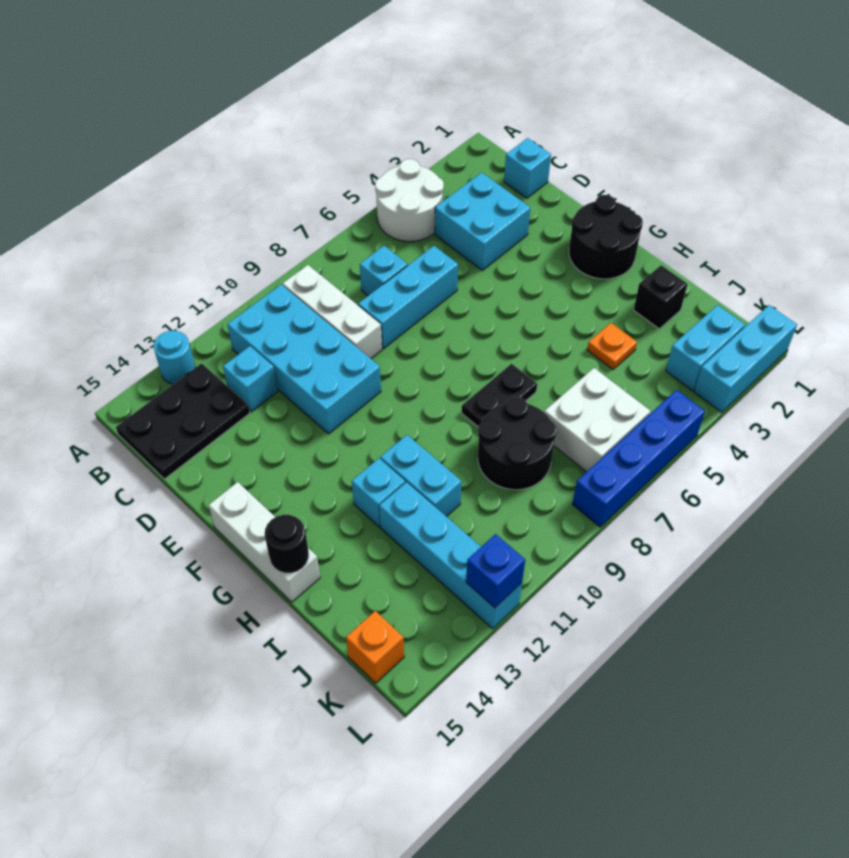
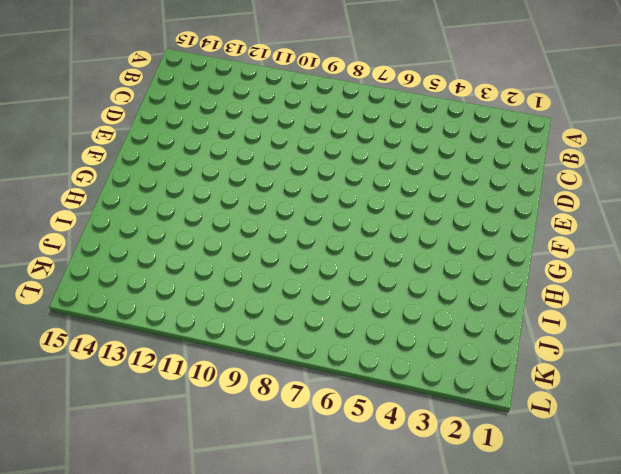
none -> white 2x2 round brick [375,159,444,242]
none -> cyan 1x1 round brick [154,331,195,384]
none -> white 1x3 brick [283,265,382,359]

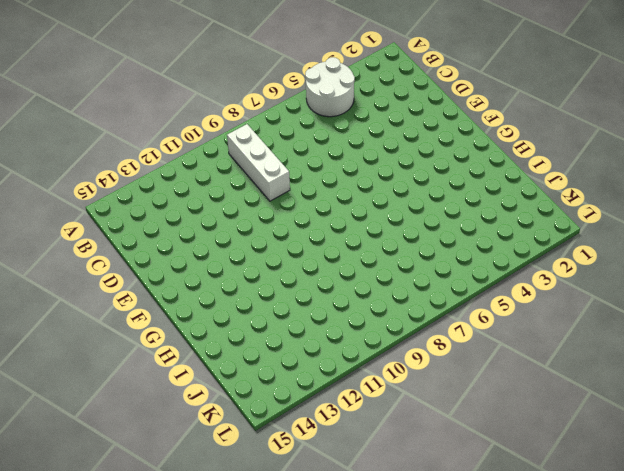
none -> cyan 1x1 round brick [154,331,195,384]
none -> cyan 2x4 brick [227,285,381,434]
none -> black 2x3 plate [116,363,250,479]

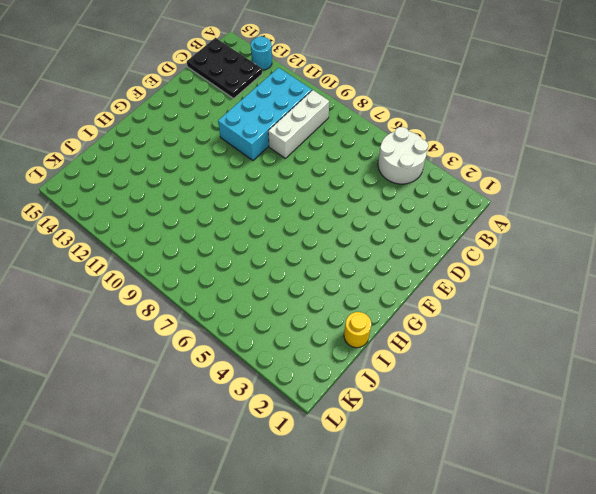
yellow 1x1 round brick [344,312,371,348] -> none
none -> cyan 1x1 brick [504,138,551,198]
none -> cyan 2x2 brick [435,172,530,270]
none -> cyan 1x1 brick [360,246,408,296]

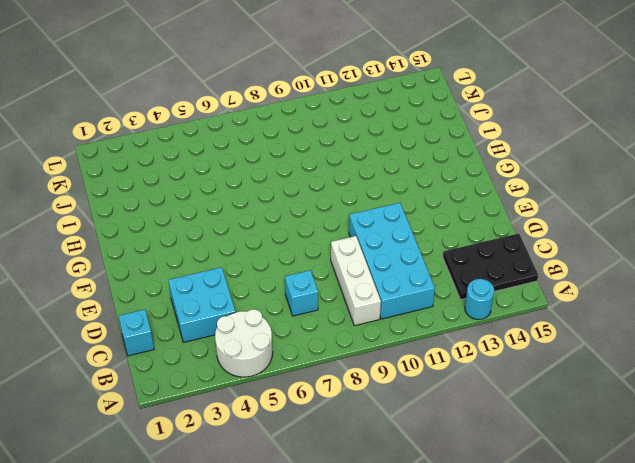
none -> cyan 1x1 brick [223,346,278,412]
none -> cyan 1x3 brick [358,246,458,349]
none -> black 2x2 round brick [569,195,643,279]

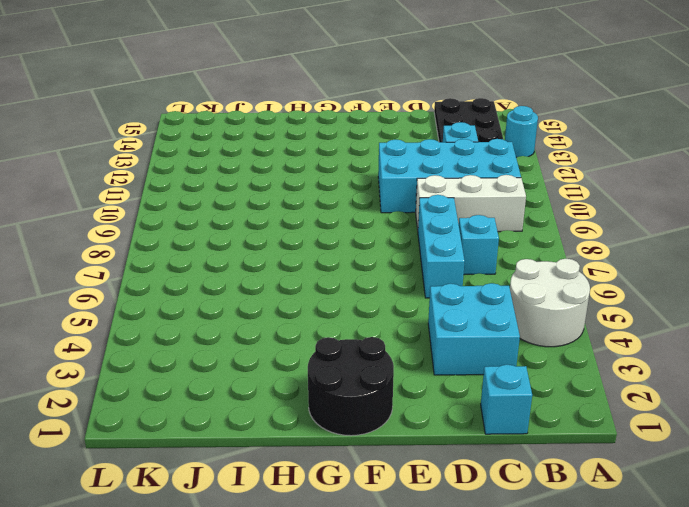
none -> white 1x3 brick [209,482,320,602]
none -> black 1x2 plate [462,364,537,427]
none -> cyan 1x2 brick [380,435,462,517]

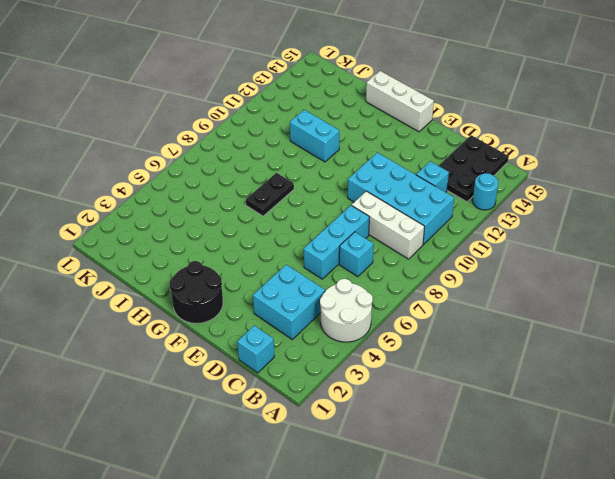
none -> cyan 1x1 brick [352,458,405,527]
none -> black 1x1 brick [634,265,687,329]
none -> orange 1x1 plate [587,323,637,369]

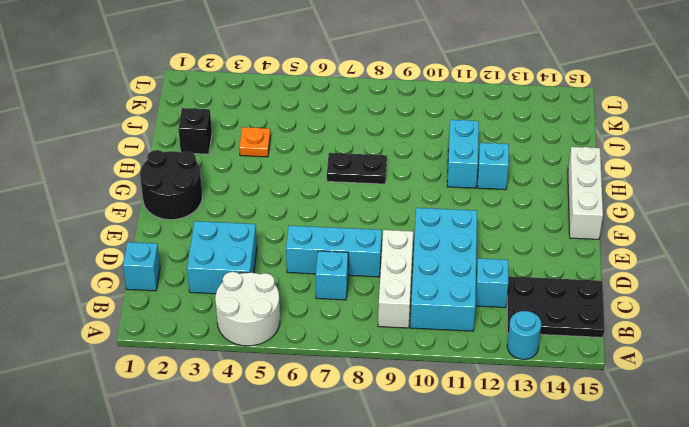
none -> black 2x2 round brick [478,397,557,490]
none -> cyan 1x4 brick [379,482,522,629]
none -> white 2x2 brick [544,368,651,472]

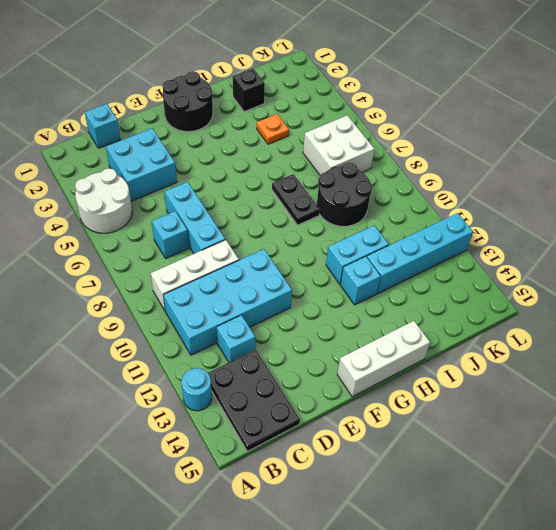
none -> cyan 1x2 brick [666,305,745,391]
none -> orange 1x1 brick [346,611,404,683]
none -> cyan 1x3 brick [694,305,797,412]

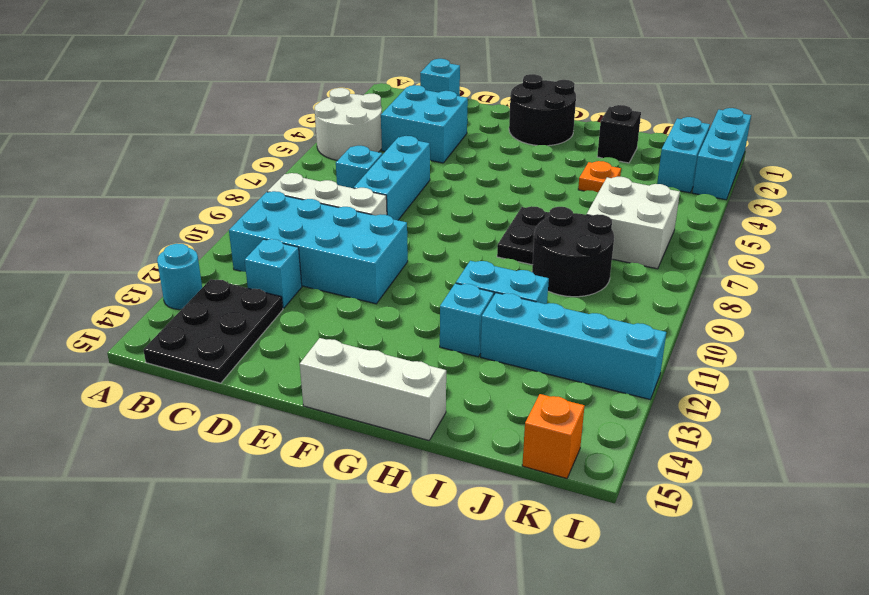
none -> blue 1x4 brick [572,390,705,527]
none -> black 1x1 round brick [265,515,309,573]
none -> blue 1x1 brick [466,534,525,608]

